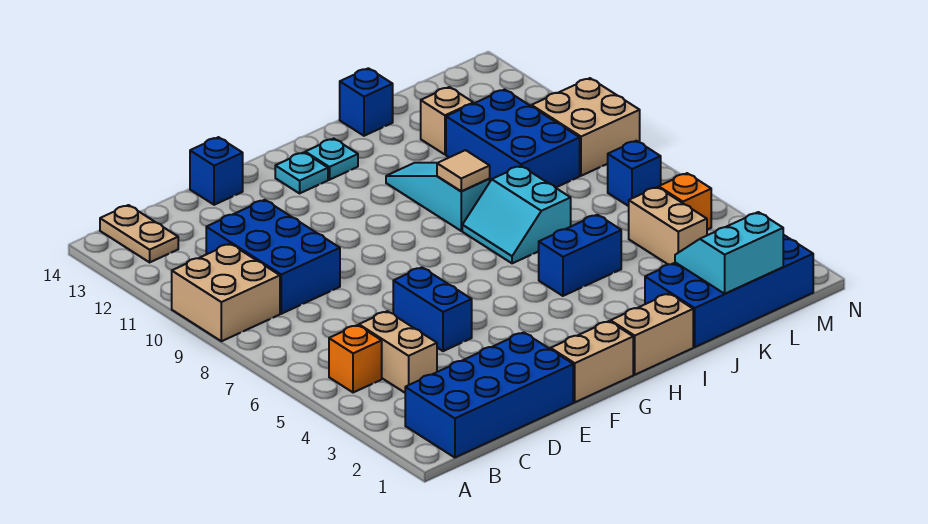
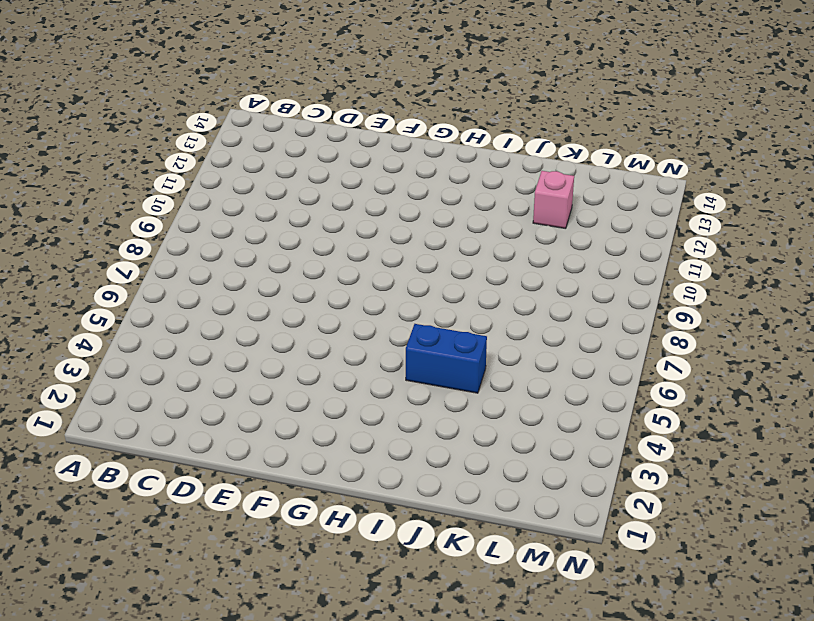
pink 1x1 brick [533,171,574,229] -> tan 1x1 brick [421,87,473,154]
none -> tan 2x2 brick [172,244,280,341]
none -> blue 2x4 brick [405,332,573,458]
none -> orange 1x1 brick [329,325,382,393]

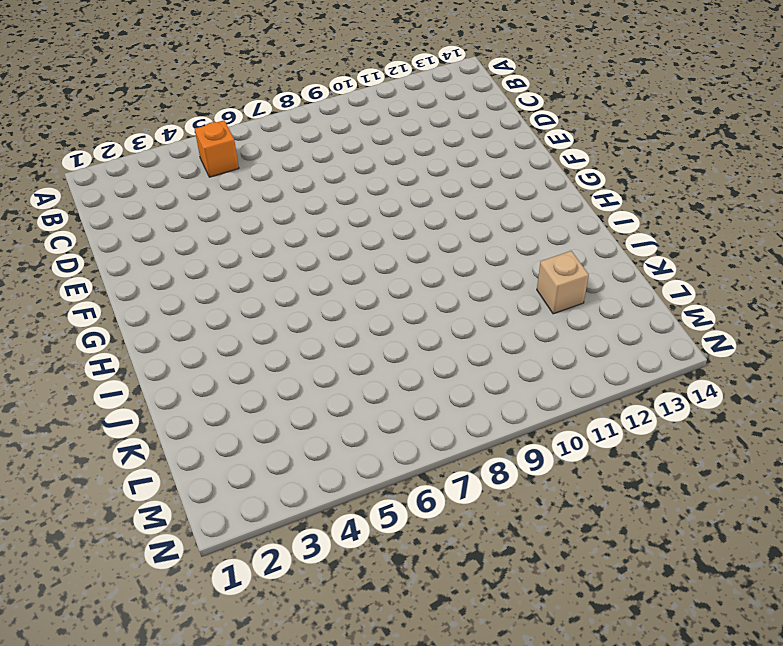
none -> tan 2x2 brick [172,244,280,341]
none -> blue 2x4 brick [405,332,573,458]
none -> tan 1x2 plate [100,205,178,262]

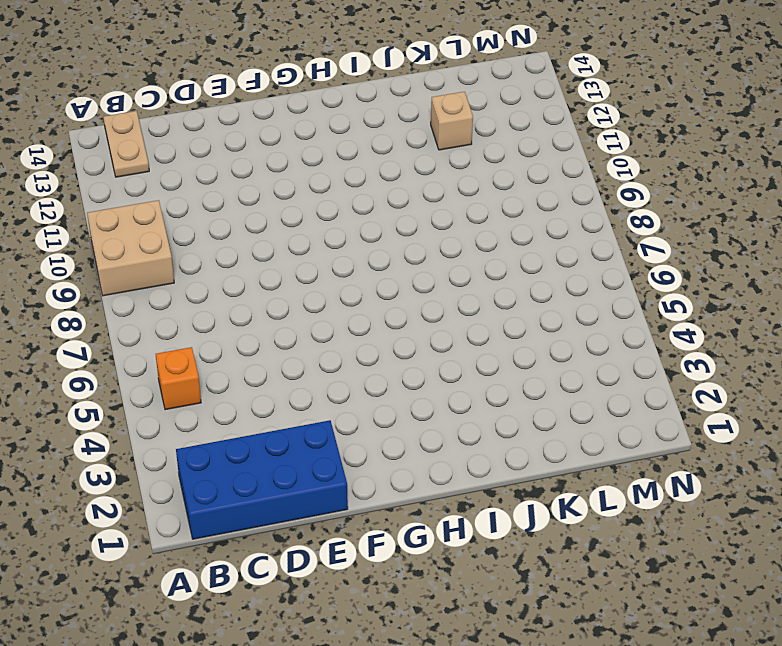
none -> tan 1x2 brick [359,311,437,393]
none -> blue 2x3 brick [206,200,340,314]
none -> blue 1x2 brick [393,267,472,351]

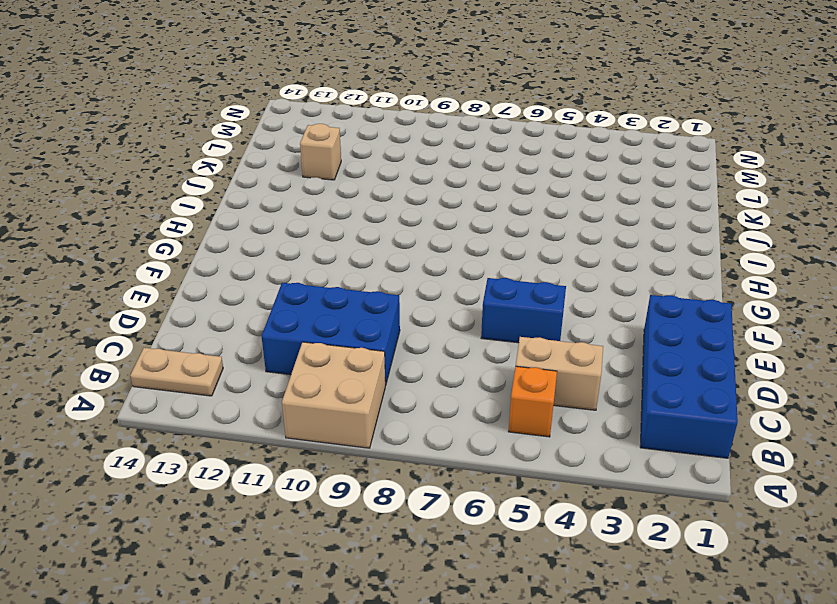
none -> blue 1x1 brick [190,137,243,205]
none -> tan 1x2 brick [551,321,633,402]
none -> cyan 1x1 plate [275,152,328,193]

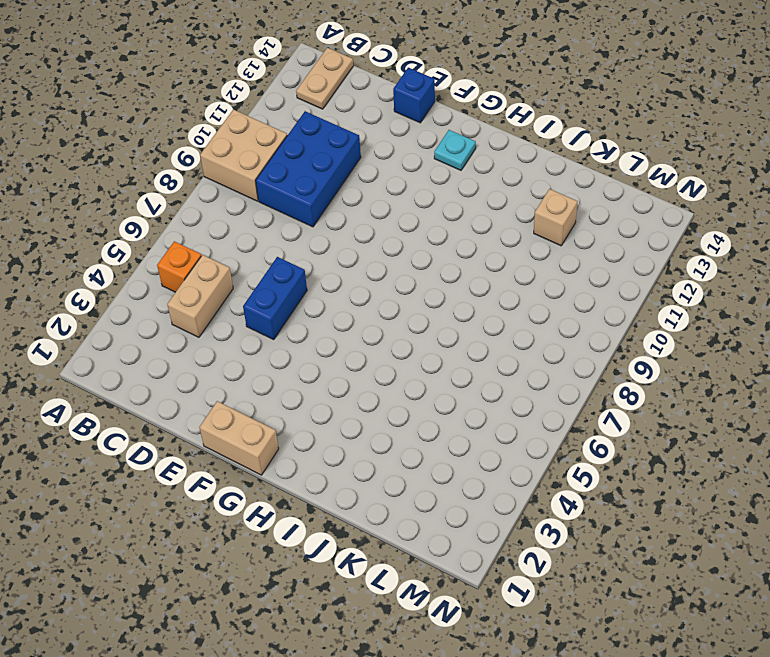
none -> blue 2x4 brick [405,332,573,458]
none -> tan 1x2 brick [611,294,693,375]
none -> cyan 1x1 plate [305,139,358,180]

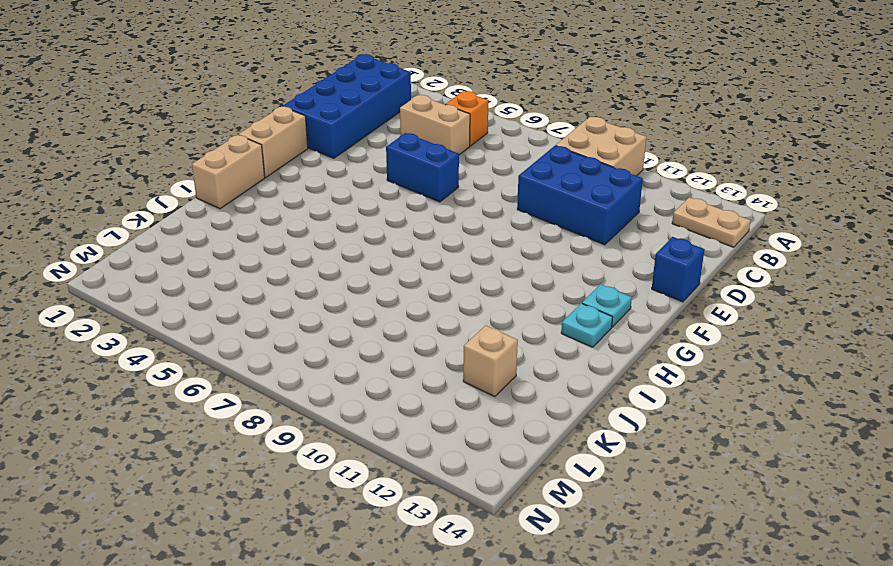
none -> blue 1x2 brick [539,215,621,296]
none -> cyan 2x2 slope [462,166,571,263]
none -> cyan 1x3 slope [386,163,490,231]

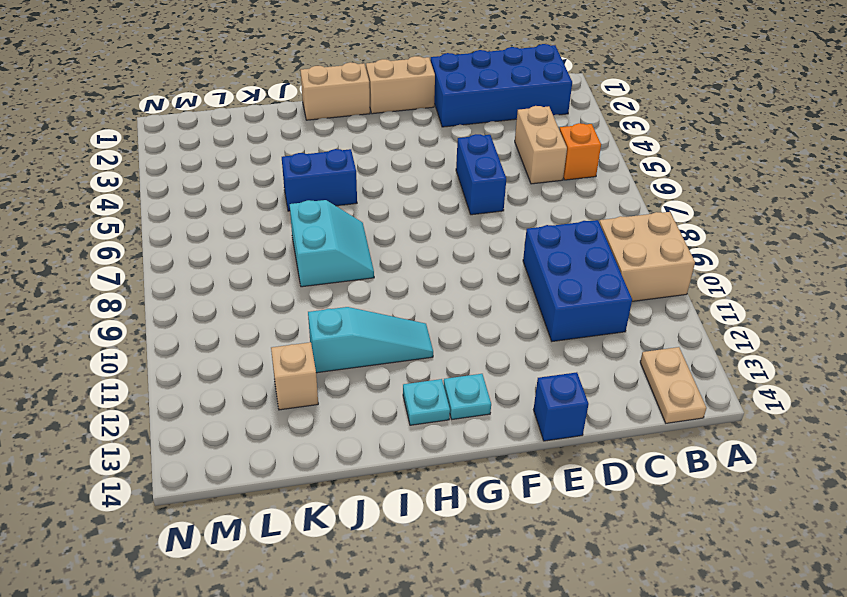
cyan 1x3 slope [308,307,433,373] -> cyan 1x3 slope turned to [386,163,490,231]
none -> blue 2x4 brick [645,235,813,347]
none -> blue 1x1 brick [340,68,393,136]
none -> blue 2x3 brick [446,89,580,188]

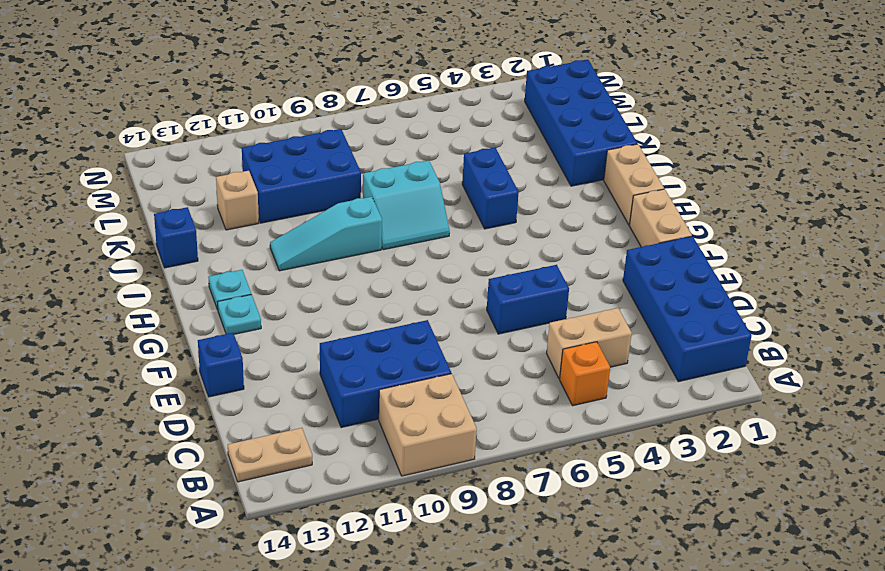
none -> tan 1x2 brick [629,187,707,265]
none -> orange 1x1 brick [659,173,711,230]
none -> blue 1x1 brick [608,141,661,206]

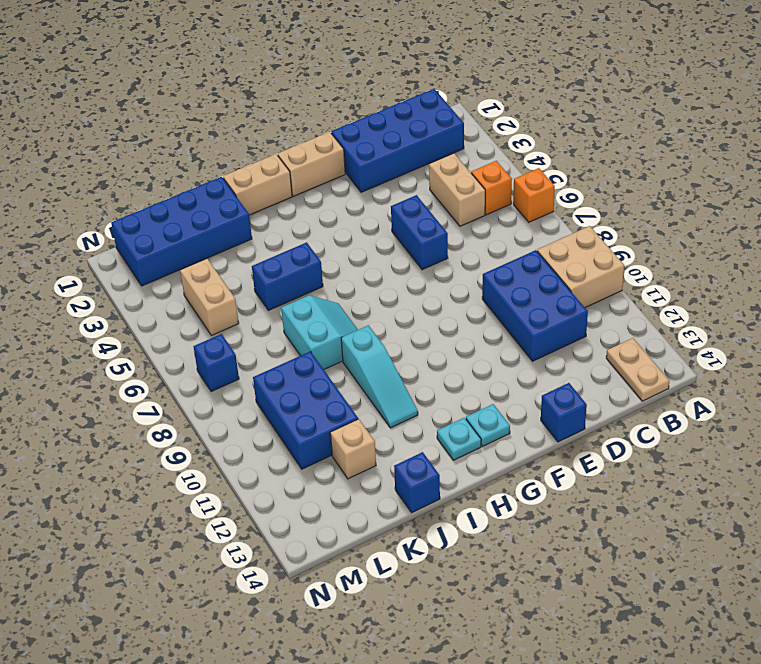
orange 1x1 brick [513,168,555,222] -> orange 1x1 brick moved to [659,173,711,230]
none -> tan 2x2 brick [531,78,640,176]
none -> tan 1x1 tile [437,150,490,191]
none -> cyan 2x2 slope [675,212,783,294]

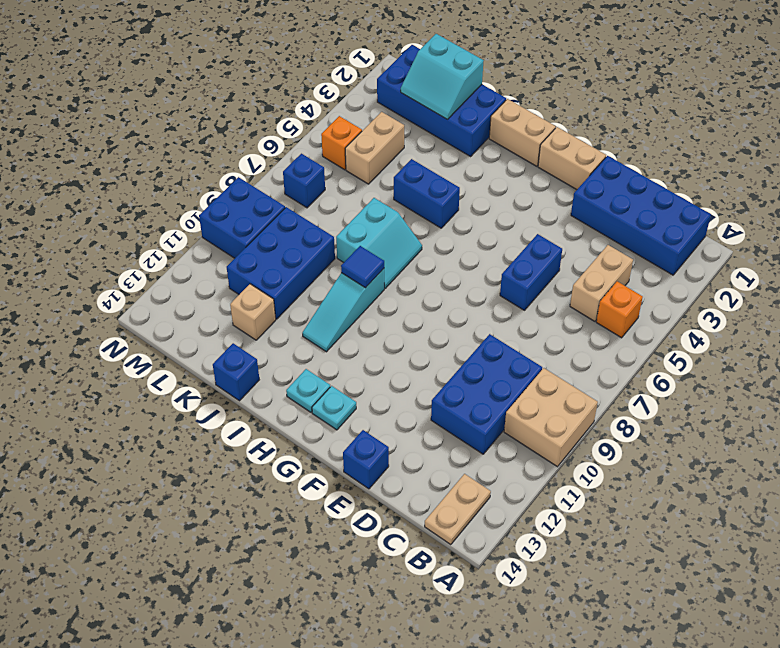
blue 1x1 tile [341,246,384,288] -> tan 1x1 tile [437,150,490,191]
blue 2x2 brick [199,177,285,258] -> tan 2x2 brick [531,78,640,176]

